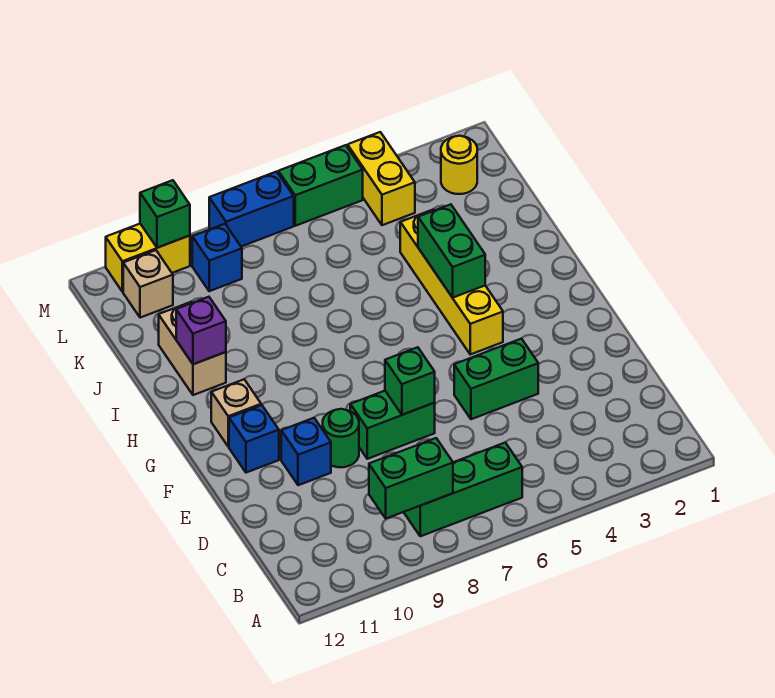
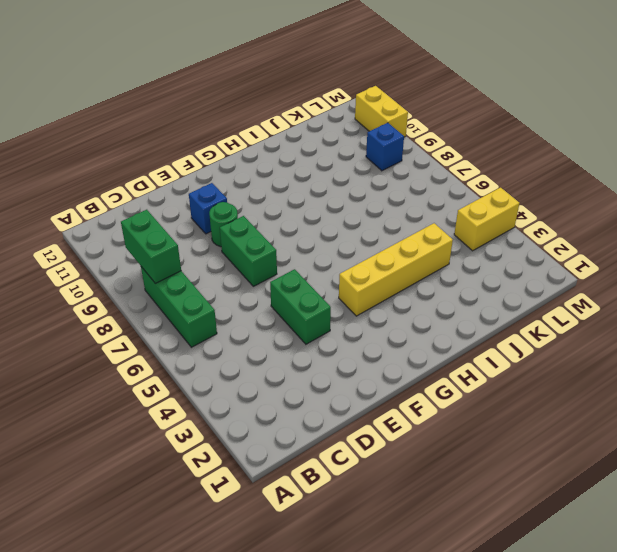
none -> blue 1x1 brick [229,405,279,473]
none -> tan 1x1 brick [211,379,261,447]
none -> tan 1x2 brick [159,302,226,395]

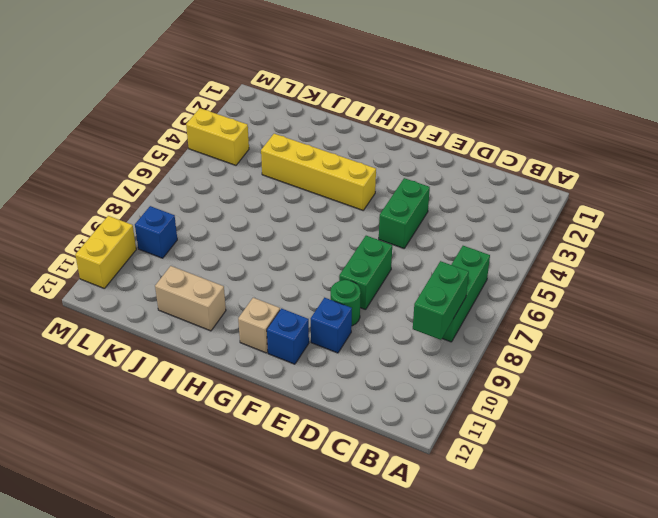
none -> yellow 1x1 round brick [441,136,477,194]
none -> tan 1x1 brick [123,250,173,318]
none -> green 1x2 brick [278,145,363,226]

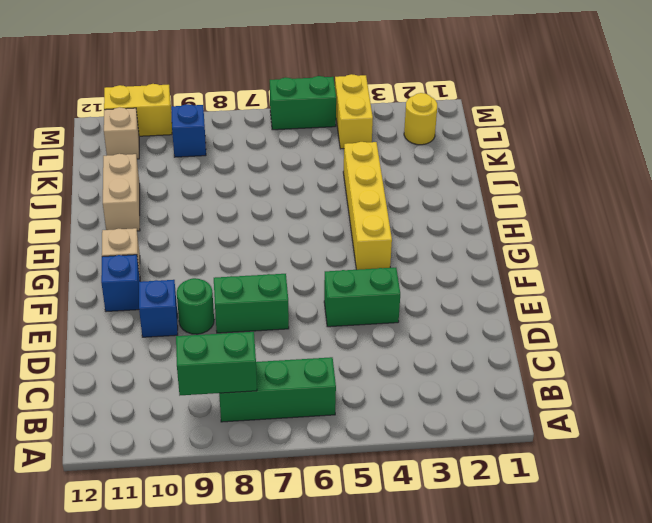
none -> blue 1x2 brick [209,172,294,247]
none -> green 1x1 brick [385,347,435,415]
none -> green 1x2 brick [418,204,485,298]

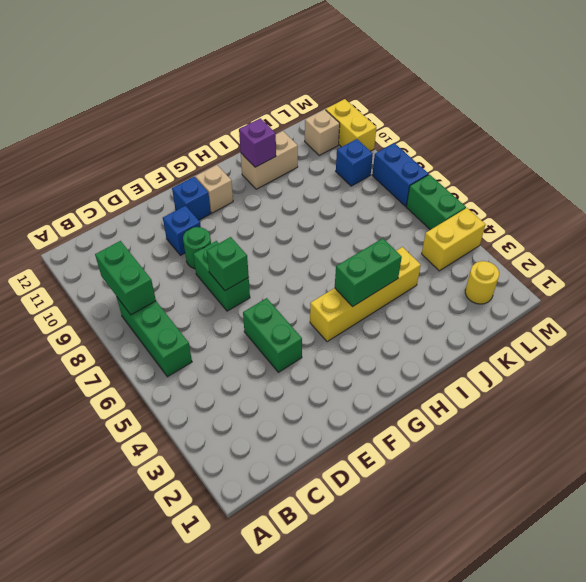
none -> green 1x1 brick [140,180,190,248]

